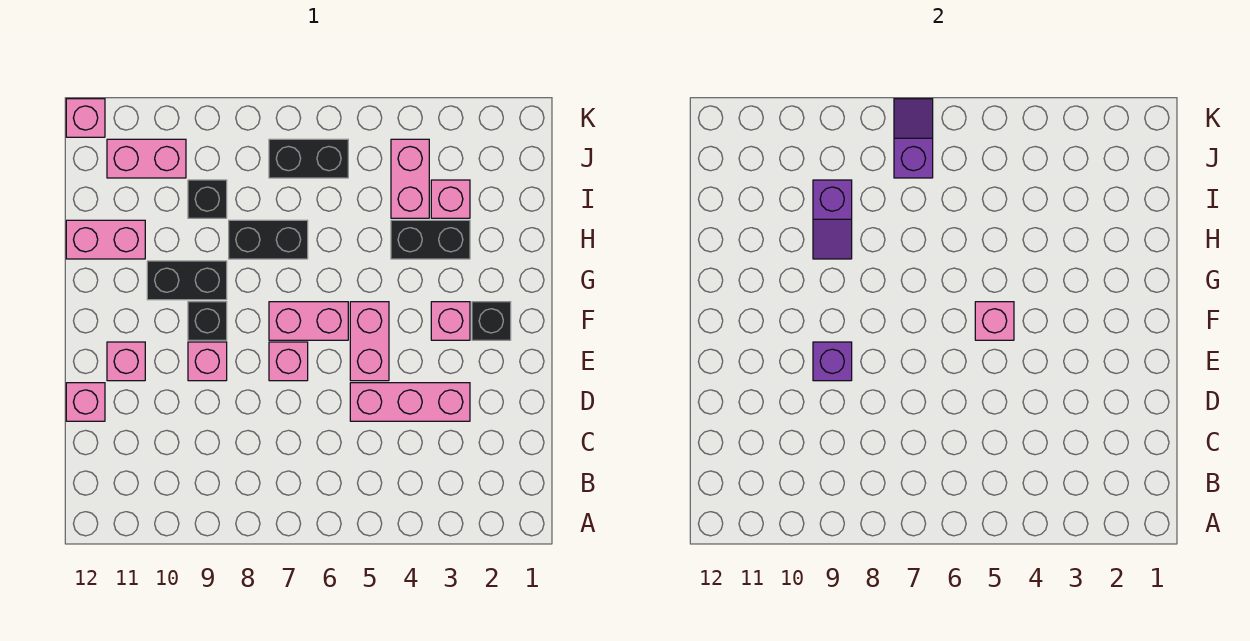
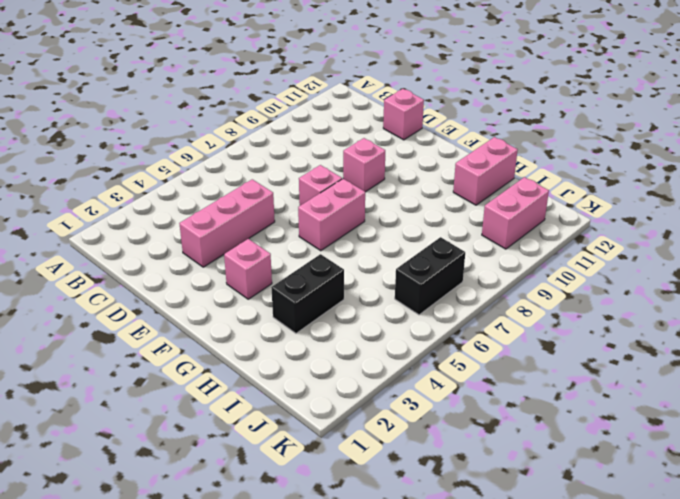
none -> pink 1x2 brick [350,302,389,381]
none -> pink 1x1 brick [107,342,145,381]
none -> black 1x1 brick [472,302,511,340]

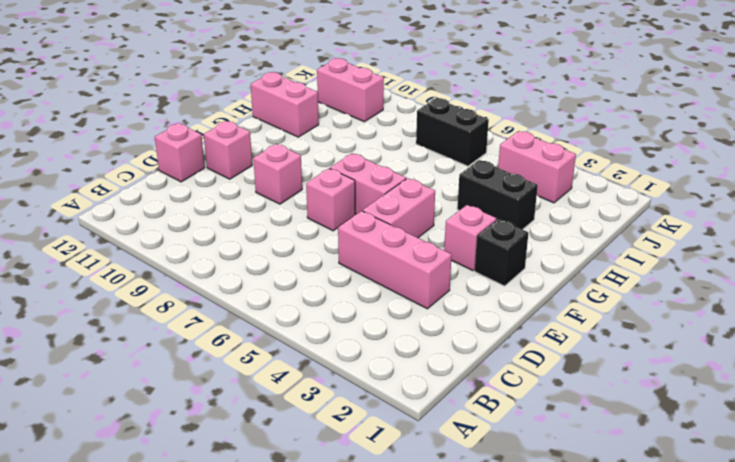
pink 1x2 brick [498,131,576,203] -> pink 1x2 brick turned to [391,139,429,218]
none -> black 1x1 brick [188,302,227,340]
none -> black 1x2 brick [147,261,227,300]
none -> black 1x2 brick [229,220,308,259]

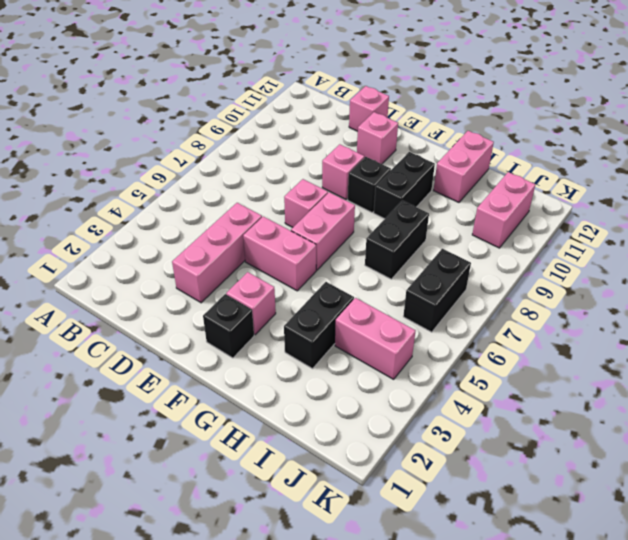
none -> pink 1x1 brick [431,180,470,218]
none -> black 1x1 brick [188,180,227,218]
none -> pink 1x1 brick [66,99,105,137]

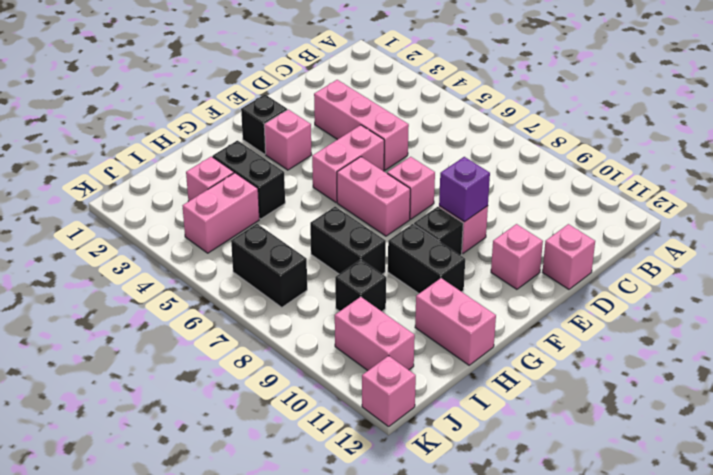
none -> pink 1x1 brick [975,302,1014,340]
none -> purple 1x2 slope [813,180,852,259]
none -> purple 1x2 slope [894,99,933,178]

